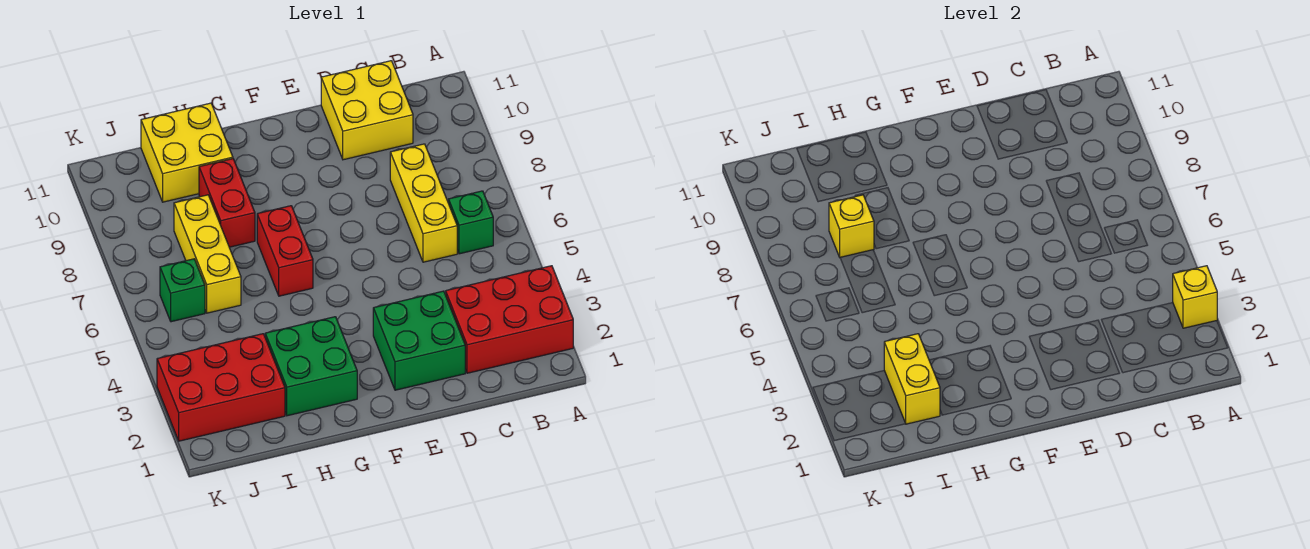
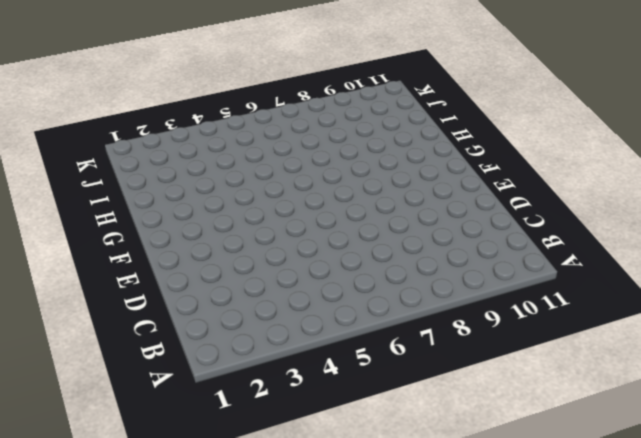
none -> red 2x3 brick [446,266,573,373]
none -> green 1x1 brick [449,191,493,254]
none -> yellow 1x3 brick [390,144,457,262]

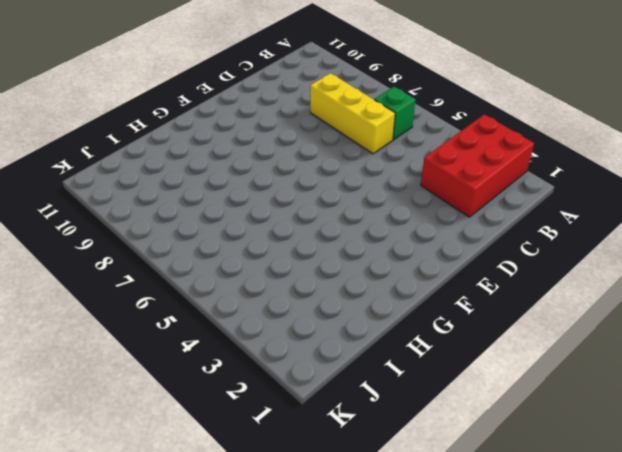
none -> yellow 2x2 brick [321,61,413,160]
none -> green 2x2 brick [373,291,465,390]
none -> green 2x2 brick [265,317,357,416]

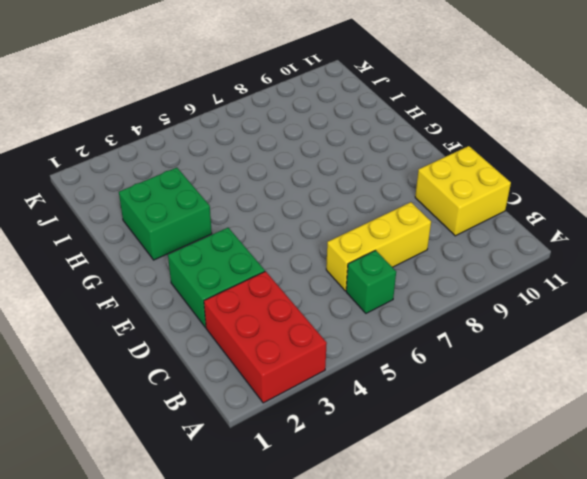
none -> red 1x2 brick [257,206,313,296]
none -> red 1x2 brick [199,159,255,247]
none -> yellow 2x2 brick [141,103,233,202]

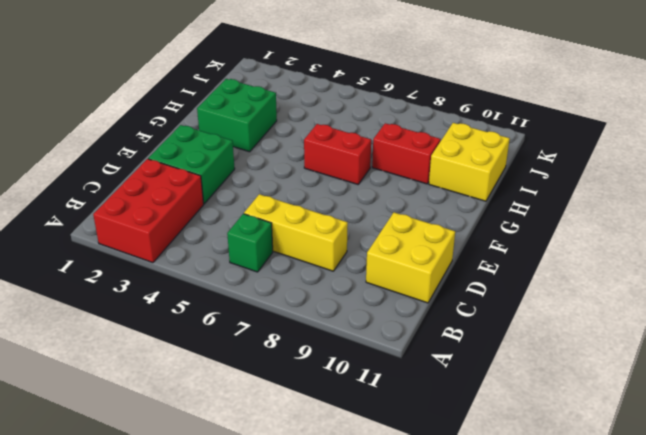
none -> red 2x3 brick [157,334,285,441]
none -> yellow 1x3 brick [174,195,241,313]
none -> green 1x1 brick [160,259,205,322]

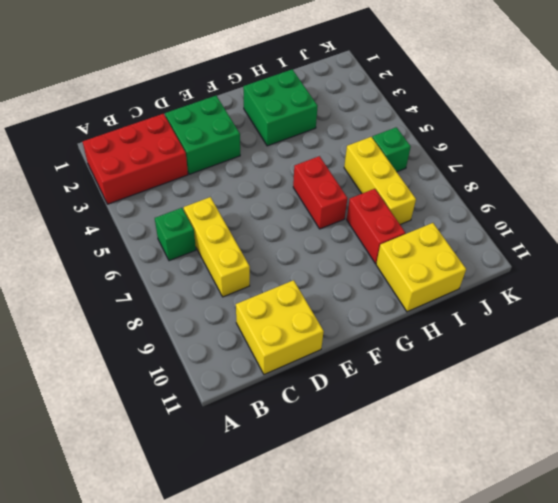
none -> red 2x3 brick [157,334,285,441]
none -> yellow 1x1 brick [1173,266,1217,328]
none -> yellow 1x2 brick [884,334,940,424]

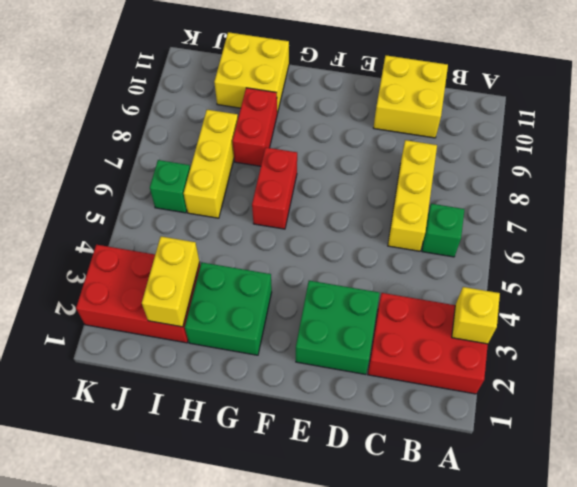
none -> yellow 1x1 brick [829,195,874,257]

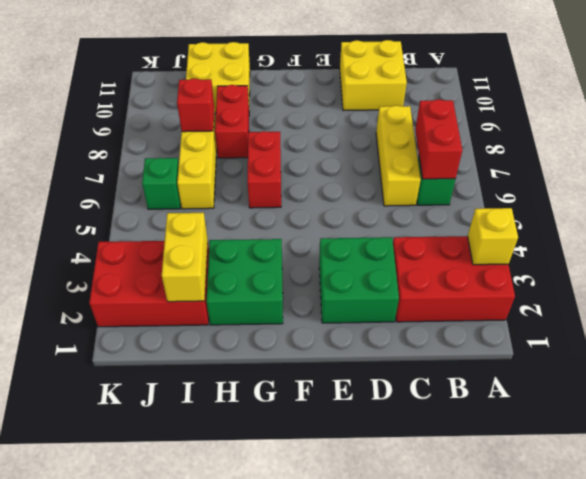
red 1x2 brick [415,99,462,179] -> none
red 1x1 brick [177,78,214,132] -> yellow 1x1 brick [829,195,874,257]

